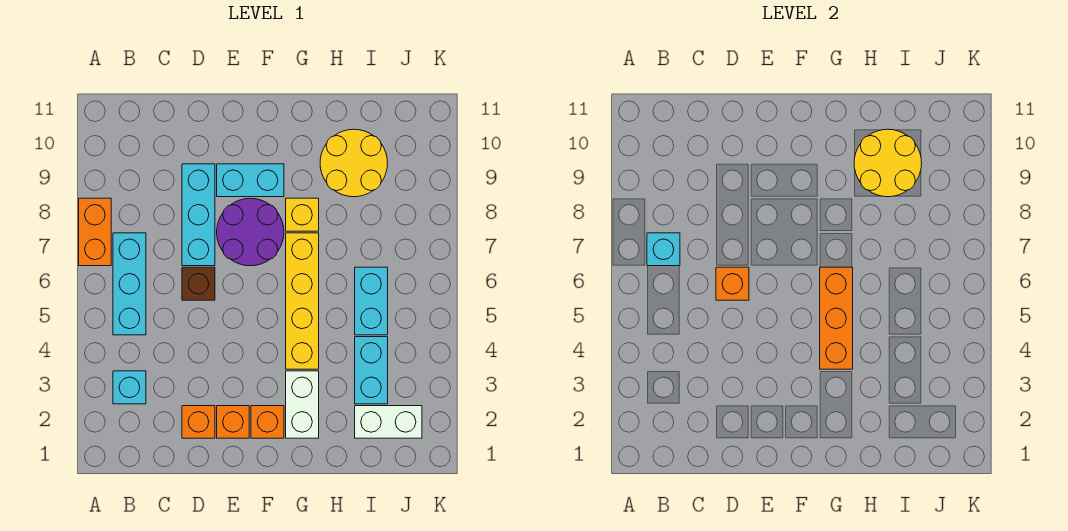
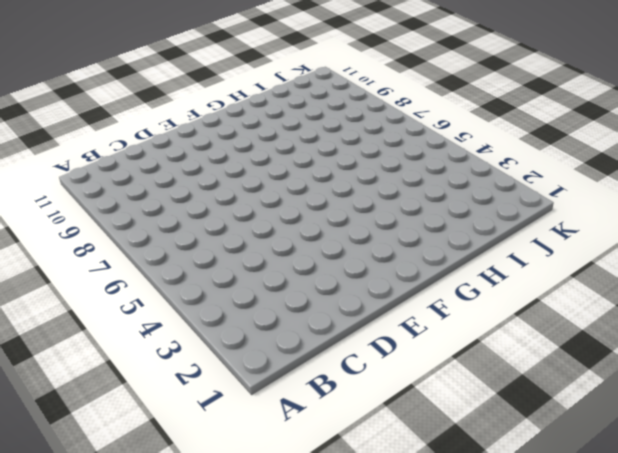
none -> orange 1x2 brick [79,198,111,266]
none -> cyan 1x1 brick [113,371,146,404]
none -> cyan 1x3 brick [113,233,146,335]

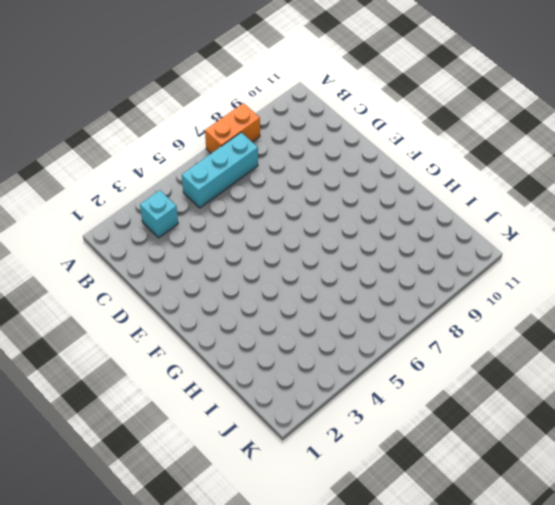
none -> orange 1x1 brick [182,406,215,438]
none -> brown 1x1 brick [182,267,215,300]
none -> cyan 1x3 brick [182,164,215,266]

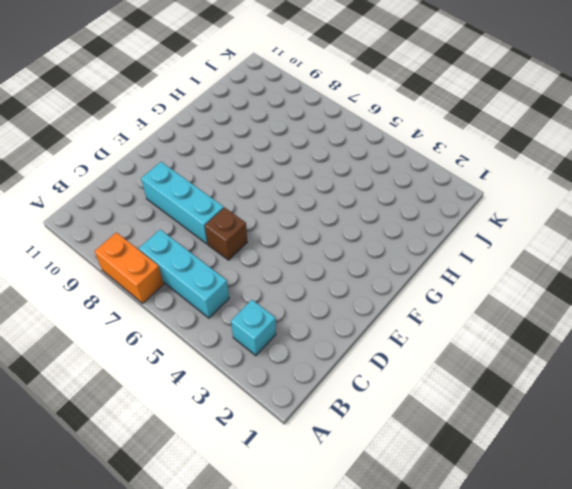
none -> orange 1x1 brick [182,406,215,438]
none -> orange 1x1 brick [217,406,249,438]
none -> purple 2x2 round brick [217,198,284,266]

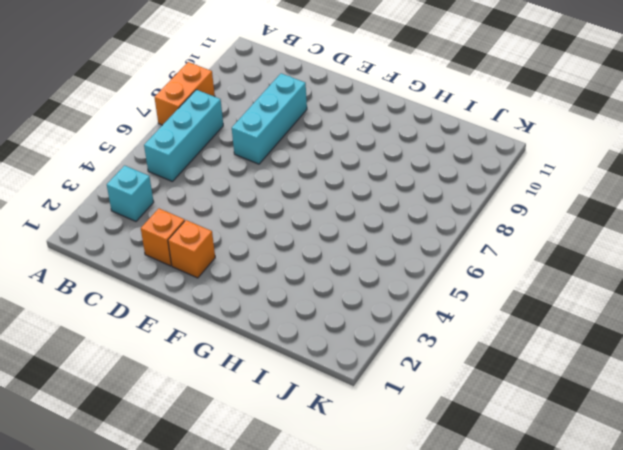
none -> brown 1x1 brick [182,267,215,300]
none -> purple 2x2 round brick [217,198,284,266]
none -> cyan 1x2 brick [217,164,284,197]

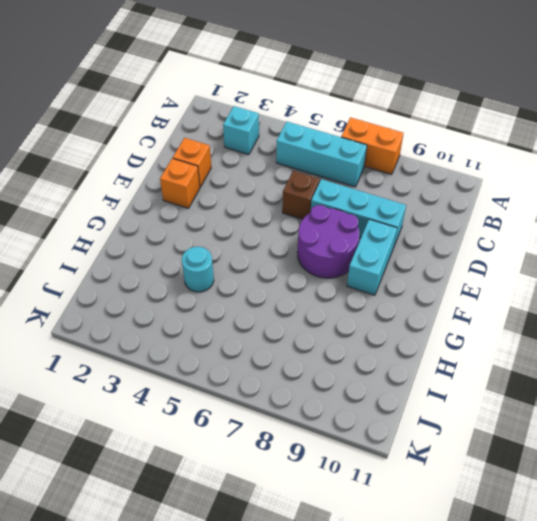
cyan 1x1 round brick [182,247,214,292] -> none
none -> orange 1x1 brick [251,406,284,438]
none -> white 1x2 brick [286,371,319,438]
none -> yellow 1x4 brick [286,233,319,369]

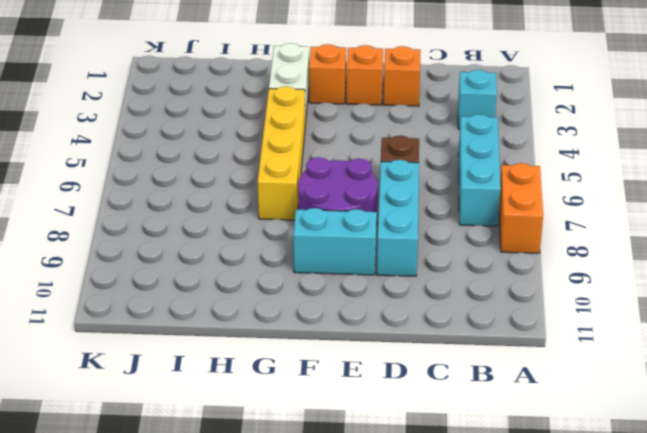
none -> yellow 1x1 brick [286,198,319,231]
none -> yellow 2x2 round brick [320,129,388,197]
none -> white 1x2 brick [355,406,422,438]

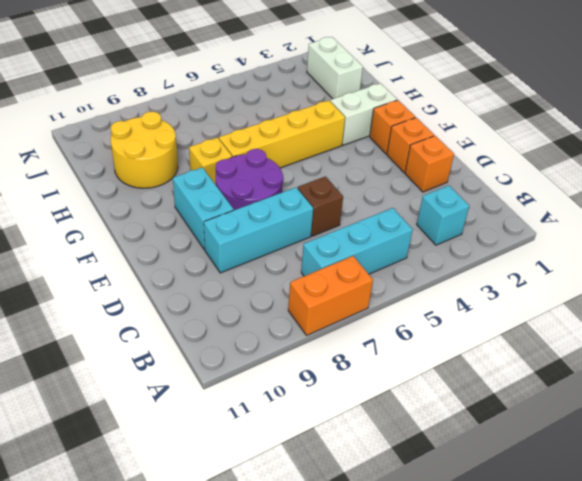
none -> cyan 1x2 brick [355,337,388,404]
none -> cyan 1x2 brick [355,267,388,335]
none -> cyan 1x1 brick [647,233,680,266]

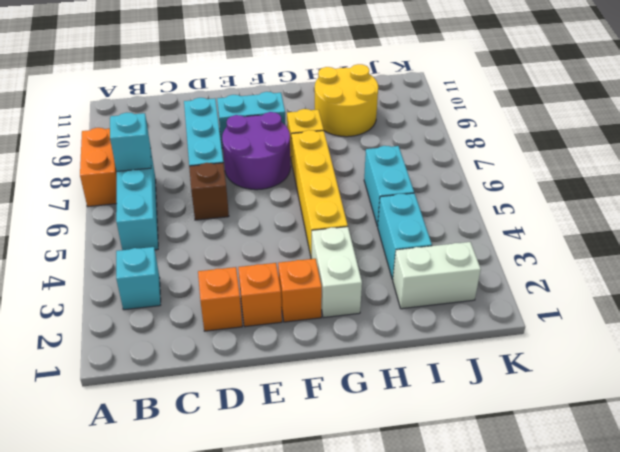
none -> orange 1x1 brick [716,267,749,300]
none -> orange 1x3 brick [820,267,853,369]
none -> yellow 2x2 round brick [854,129,922,197]

